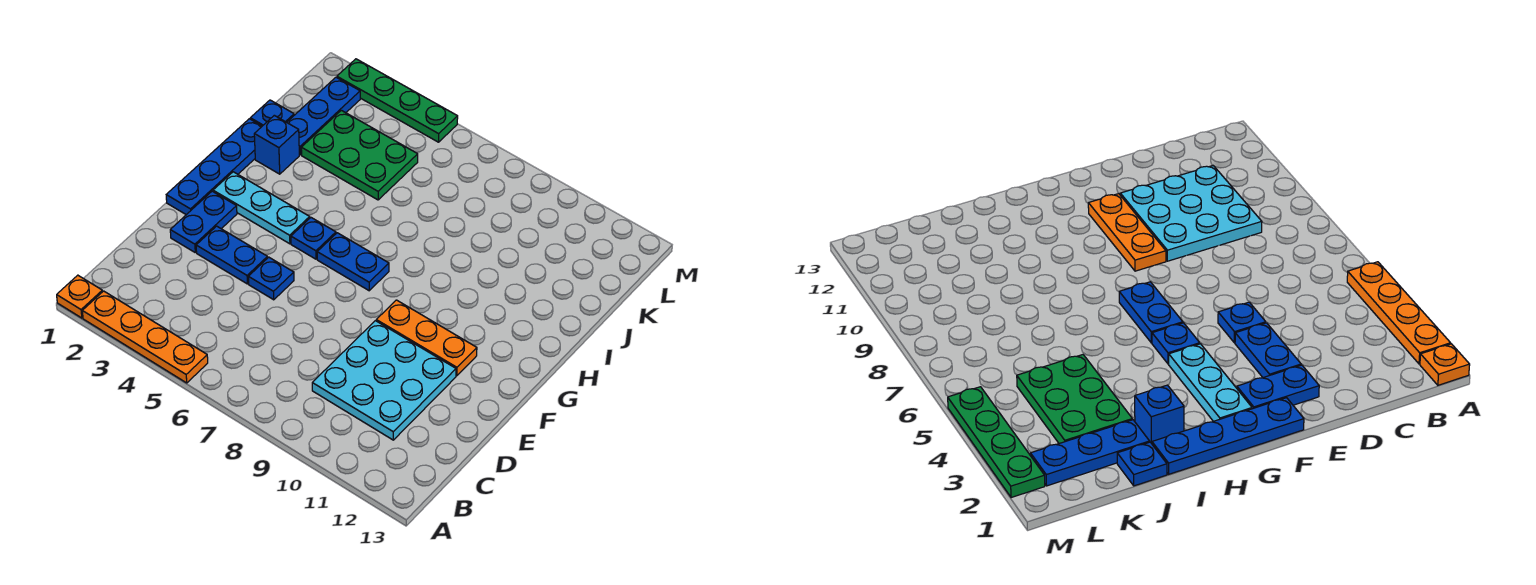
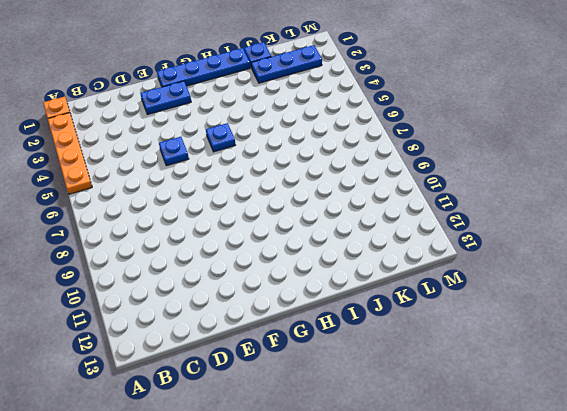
none -> cyan 3x3 plate [312,321,456,440]
none -> blue 1x2 plate [196,226,268,284]
none -> orange 1x3 plate [376,300,477,376]

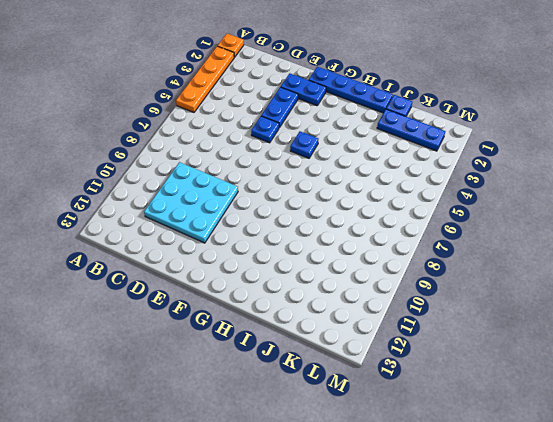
none -> orange 1x3 plate [376,300,477,376]
none -> cyan 1x3 plate [213,172,310,244]
none -> blue 1x2 plate [317,233,389,291]

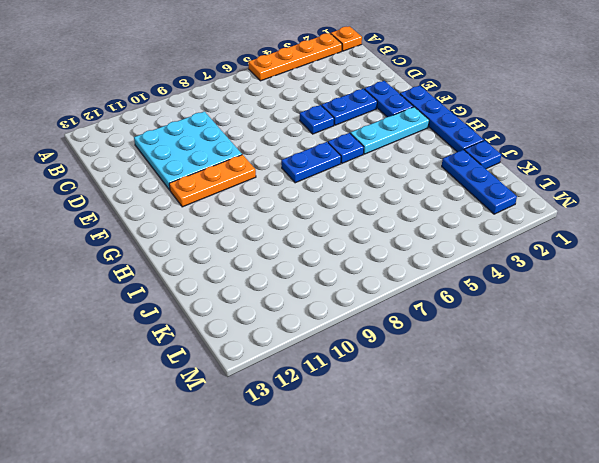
none -> blue 1x1 brick [254,115,299,174]
none -> green 2x3 plate [301,110,418,200]
none -> green 1x4 plate [337,59,458,142]

